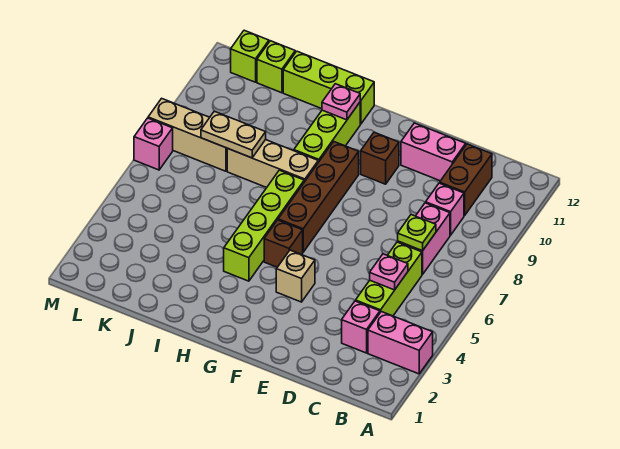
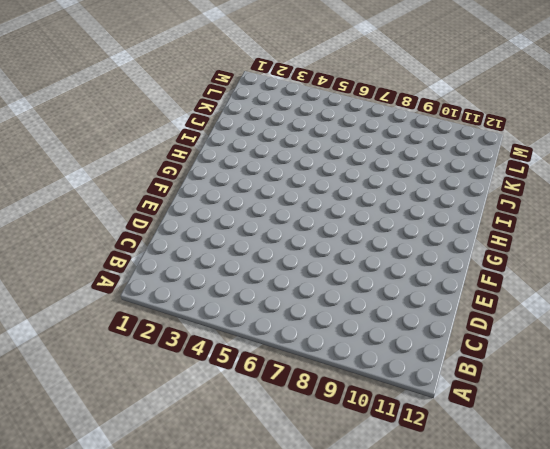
none -> pink 1x2 brick [368,312,433,374]
none -> pink 1x1 brick [342,301,380,353]
none -> lime 1x3 brick [356,242,422,316]

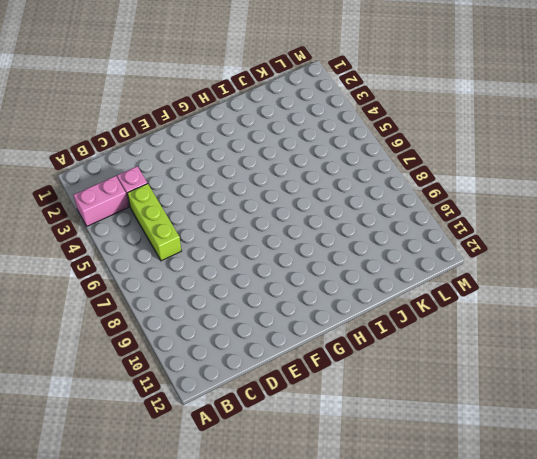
none -> pink 1x2 brick [398,203,450,274]
none -> pink 1x1 brick [426,183,464,235]
none -> brown 1x2 brick [440,144,492,216]

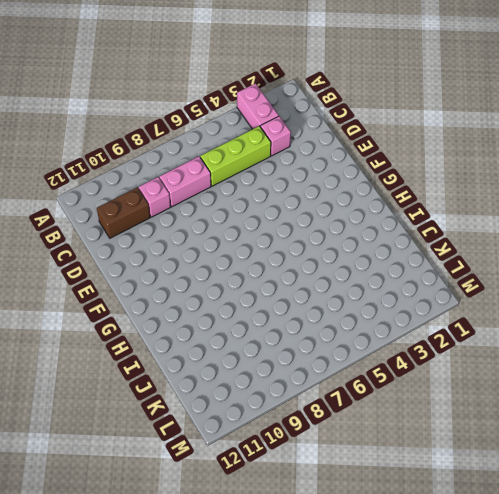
none -> pink 1x2 brick [401,123,466,181]
none -> tan 1x1 brick [276,250,315,302]
none -> brown 1x1 brick [361,132,399,184]

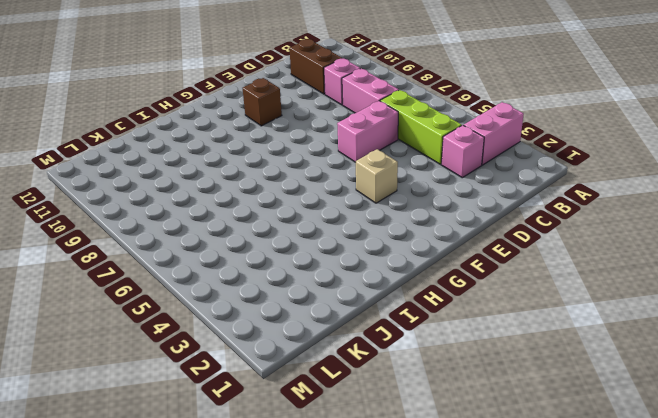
pink 1x2 brick [337,101,398,162] -> pink 1x2 brick moved to [401,123,466,181]
none -> brown 1x1 brick [264,220,303,267]
none -> brown 1x4 brick [278,142,359,252]
none -> lime 1x4 brick [224,170,304,281]

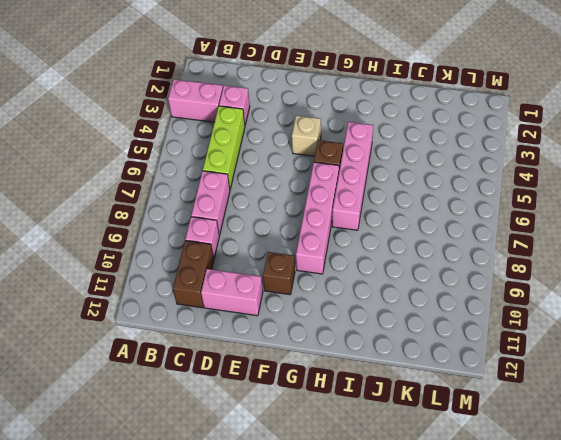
pink 1x4 brick [296,162,339,274] -> brown 1x4 brick [278,142,359,252]
pink 1x4 brick [332,122,373,230] -> lime 1x4 brick [224,170,304,281]
none -> tan 1x3 brick [227,140,318,188]
none -> lime 1x3 brick [294,103,360,162]
none -> lime 1x3 brick [283,51,374,124]

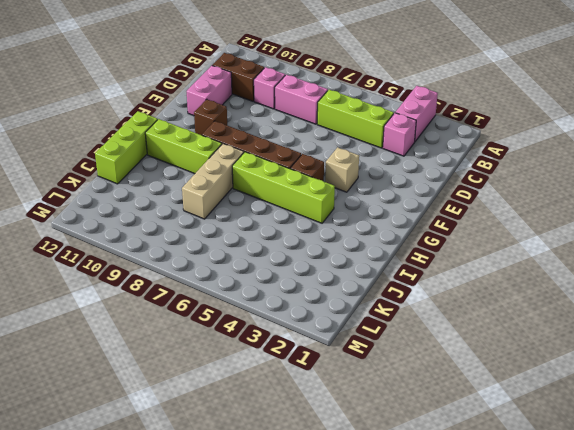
none -> tan 1x3 brick [148,98,227,171]
none -> lime 1x1 brick [257,41,295,93]
none -> lime 1x1 brick [231,30,269,82]

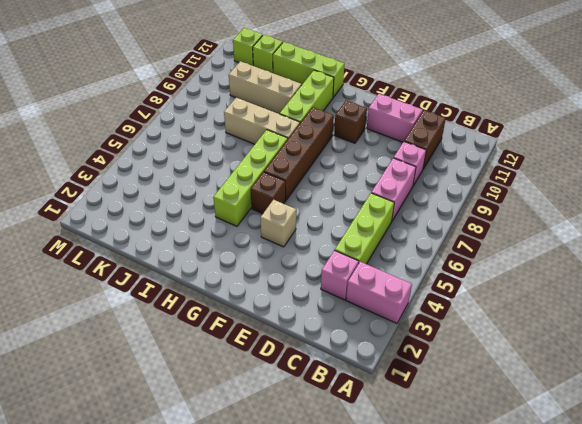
tan 1x3 brick [229,61,301,114] -> tan 1x3 brick moved to [148,98,227,171]
none -> pink 1x1 brick [134,118,173,170]
none -> pink 1x1 plate [370,254,408,290]
none -> lime 1x1 plate [398,215,436,251]

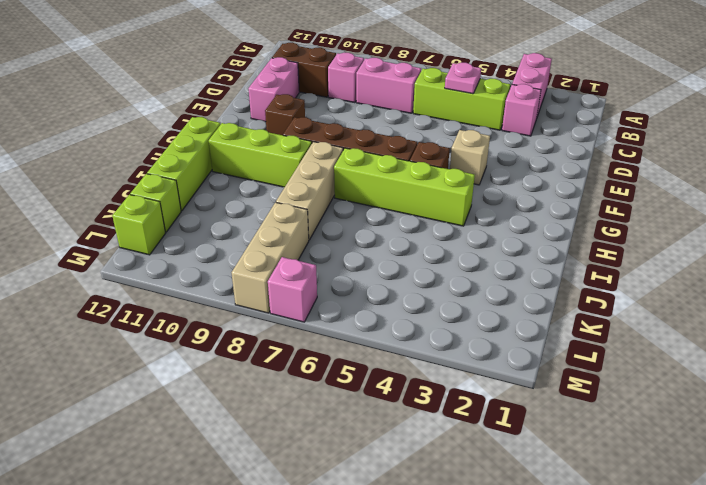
none -> lime 1x1 plate [398,215,436,251]
none -> pink 1x1 plate [322,84,360,120]
none -> tan 1x2 plate [201,111,266,158]

